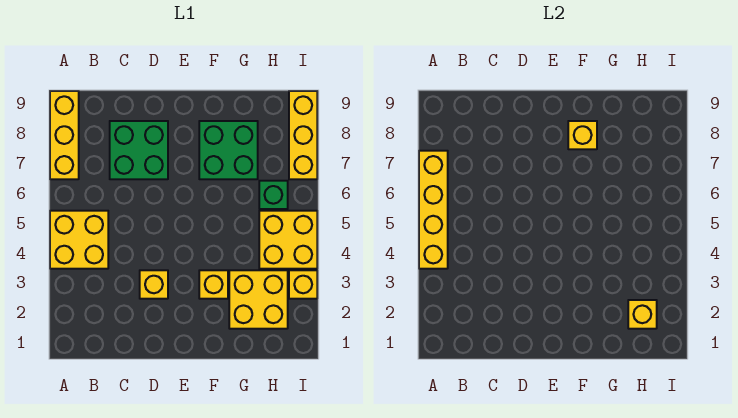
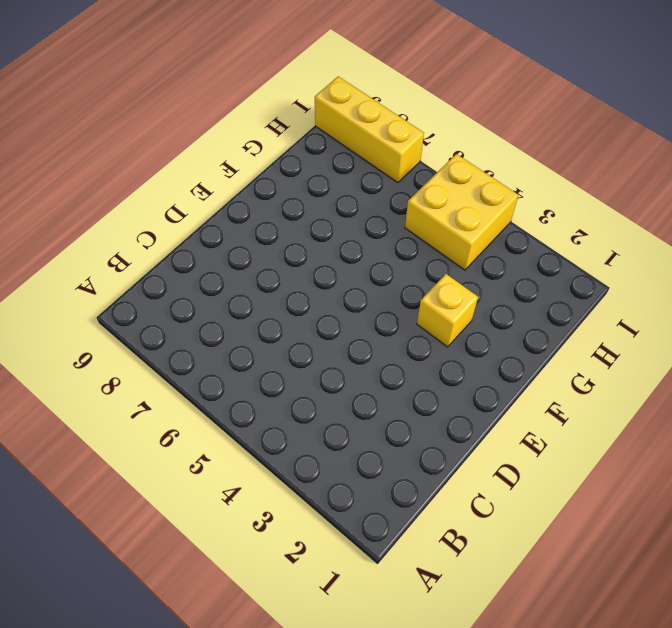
none -> yellow 2x2 brick [50,211,108,269]
none -> yellow 1x3 brick [50,91,79,179]
none -> green 2x2 brick [110,121,168,179]

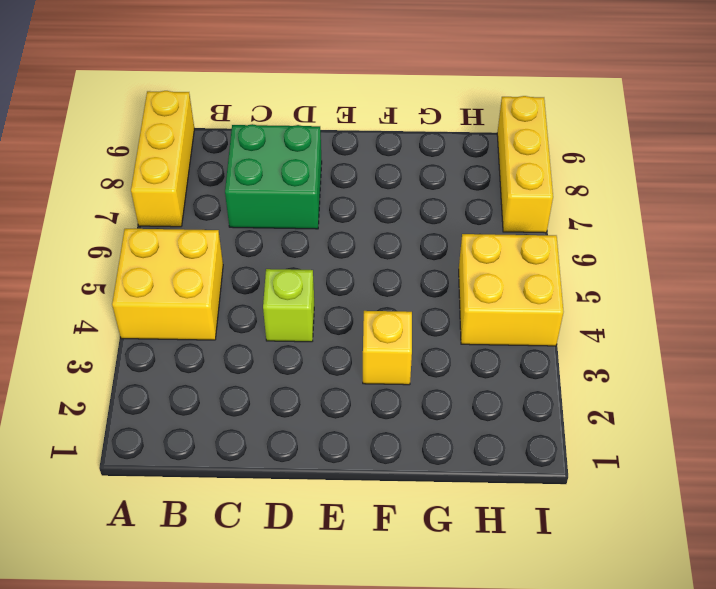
lime 1x1 brick [263,269,314,342] -> none
none -> yellow 1x1 brick [140,270,168,299]
none -> green 2x2 brick [199,121,258,179]
none -> yellow 2x2 brick [229,270,288,329]

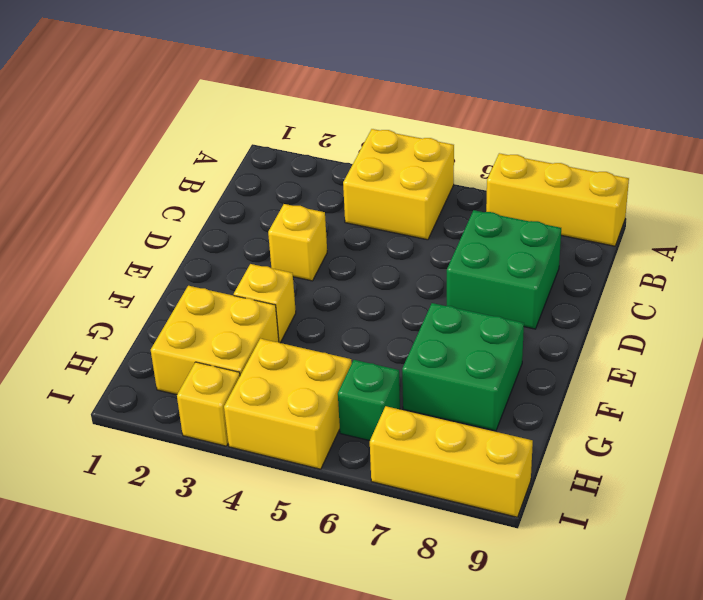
none -> yellow 1x4 brick [419,151,448,269]
none -> yellow 1x1 brick [568,121,597,149]
none -> yellow 1x1 brick [628,300,657,329]

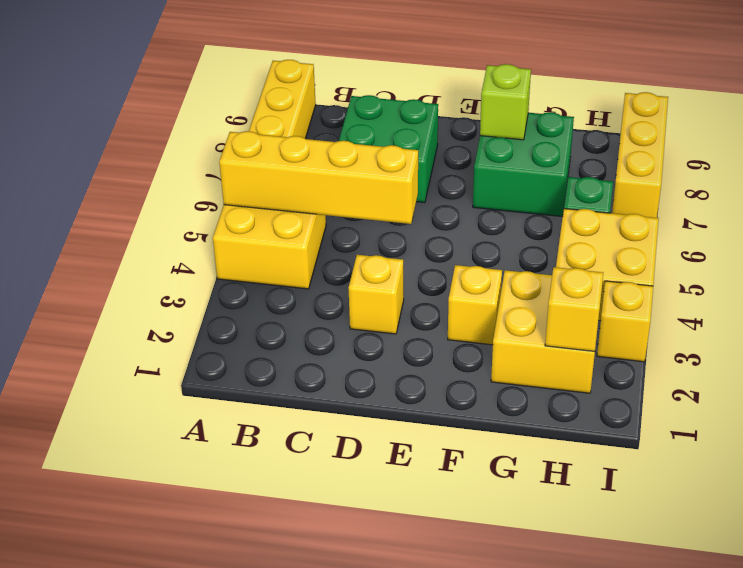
yellow 1x4 brick [219,131,418,224] -> yellow 1x4 brick turned to [419,151,448,269]
lime 1x1 brick [480,64,531,140] -> yellow 1x1 brick [568,121,597,149]

